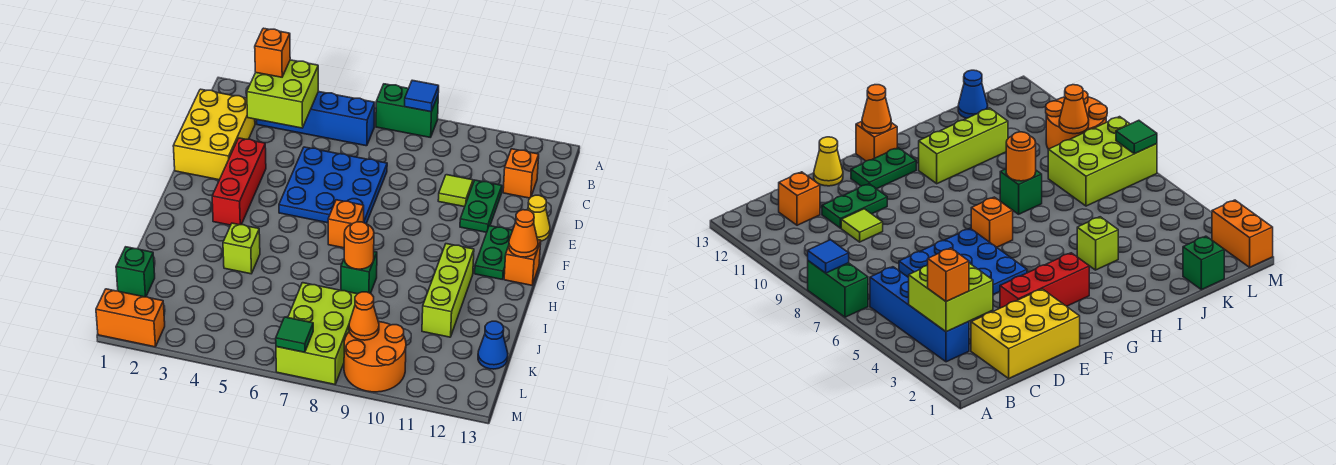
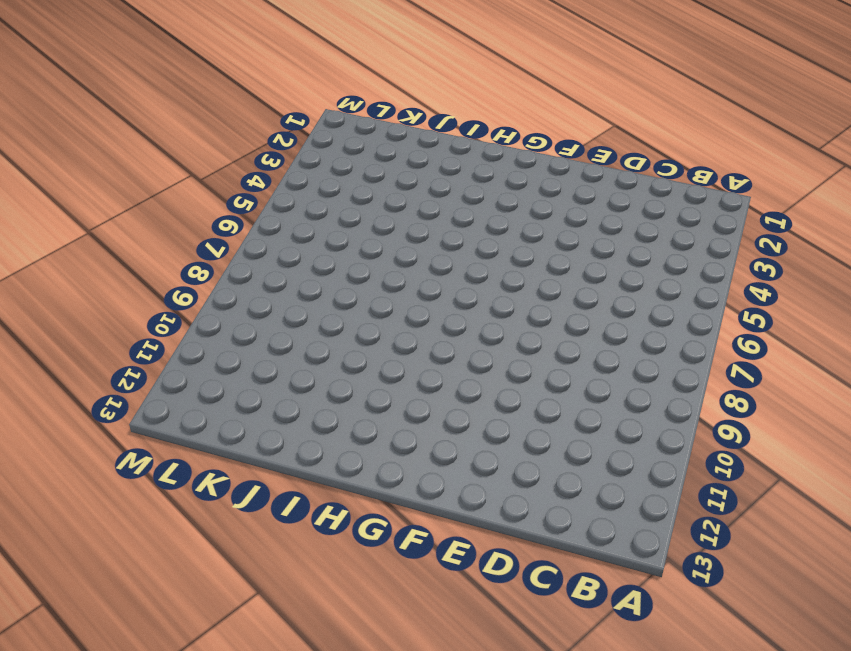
none -> green 1x2 brick [376,84,438,138]
none -> blue 1x4 brick [257,92,375,146]
none -> yellow 2x3 brick [173,89,255,180]

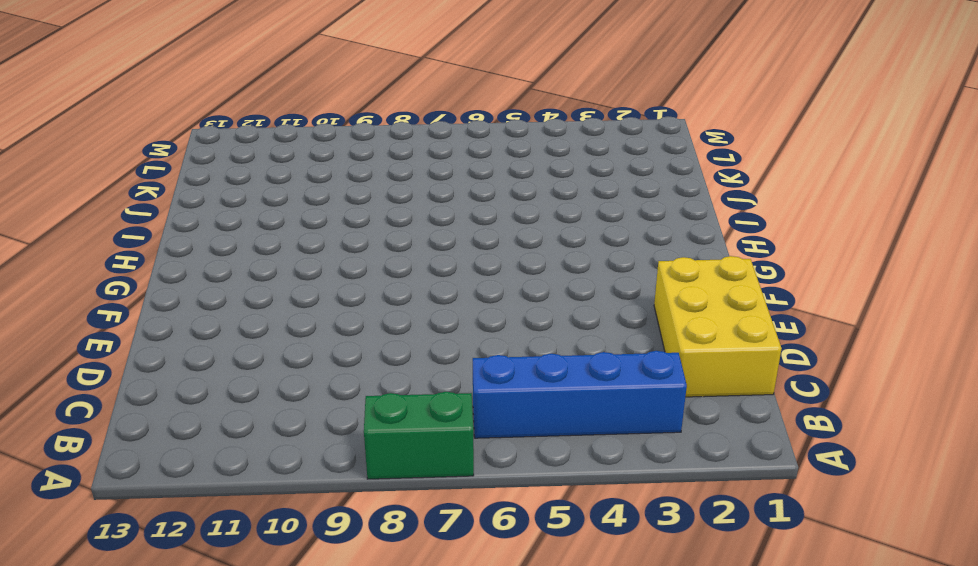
none -> orange 1x1 brick [503,149,539,198]
none -> blue 3x3 plate [279,147,387,223]
none -> lime 1x1 tile [438,175,473,207]

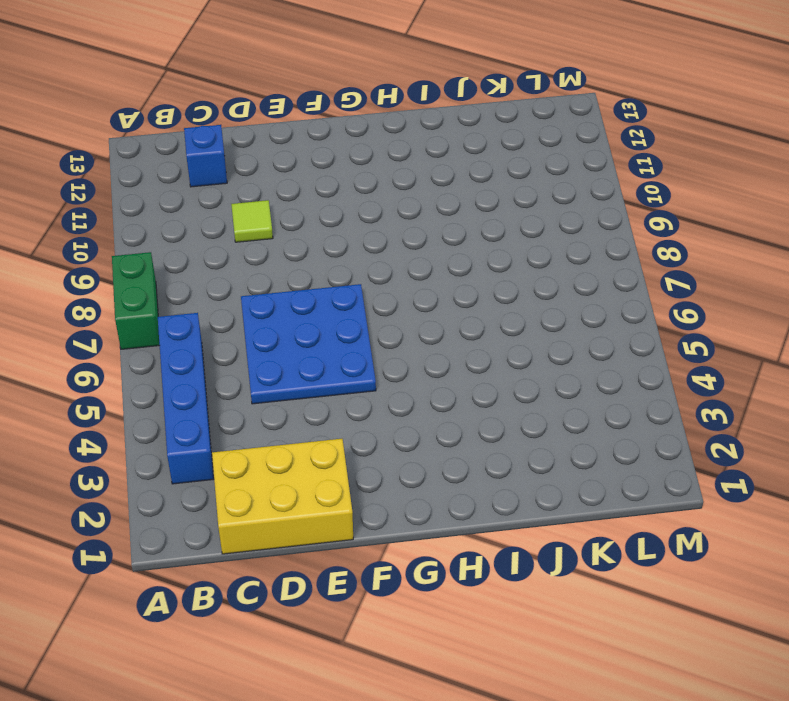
blue 1x1 brick [184,125,227,187] -> orange 1x1 brick [503,149,539,198]
none -> green 1x2 plate [460,180,502,232]
none -> red 1x3 brick [212,138,266,225]
none -> yellow 1x1 cone [527,195,550,241]

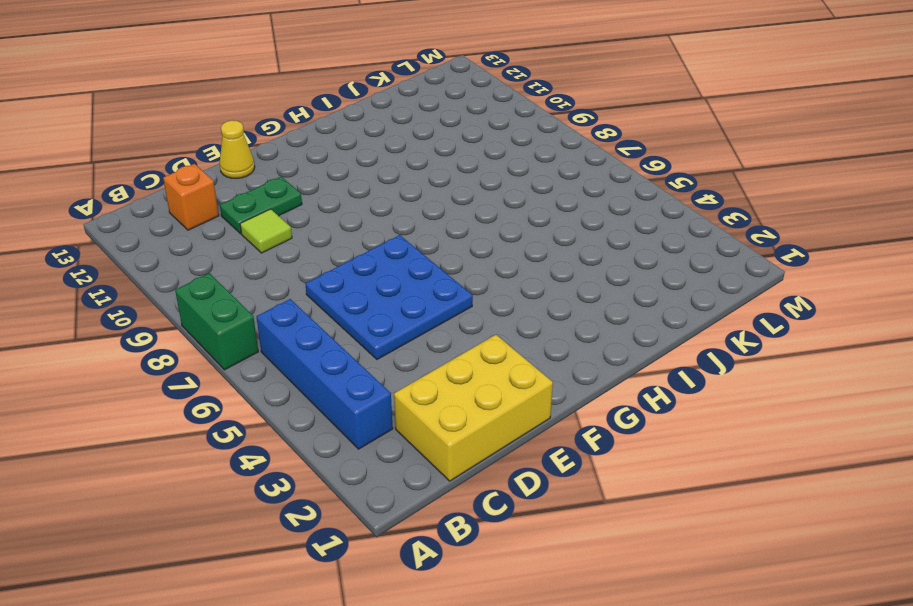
none -> red 1x3 brick [212,138,266,225]
none -> green 1x2 plate [475,226,513,280]
none -> orange 1x1 brick [328,200,364,248]

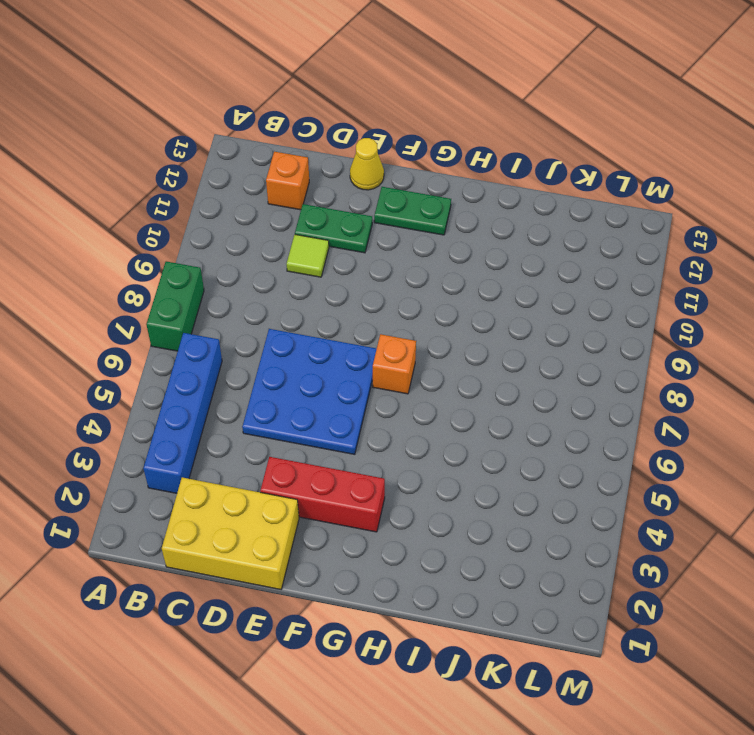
none -> orange 1x1 brick [504,240,541,285]
none -> lime 1x3 brick [422,244,474,337]
none -> lime 1x1 brick [223,223,260,274]

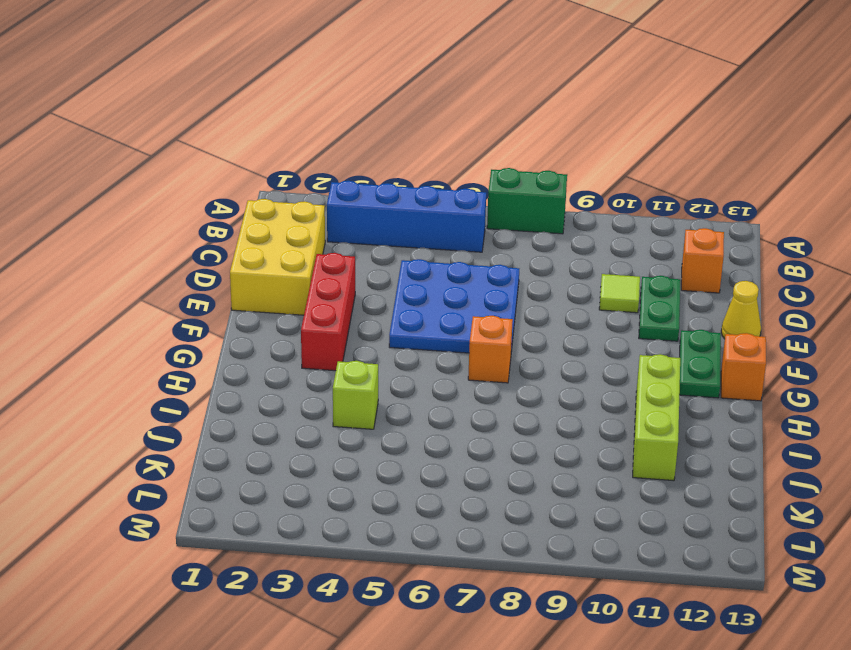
none -> green 1x1 brick [341,252,377,294]
none -> green 1x1 brick [116,247,155,297]
none -> lime 2x3 brick [276,283,357,384]

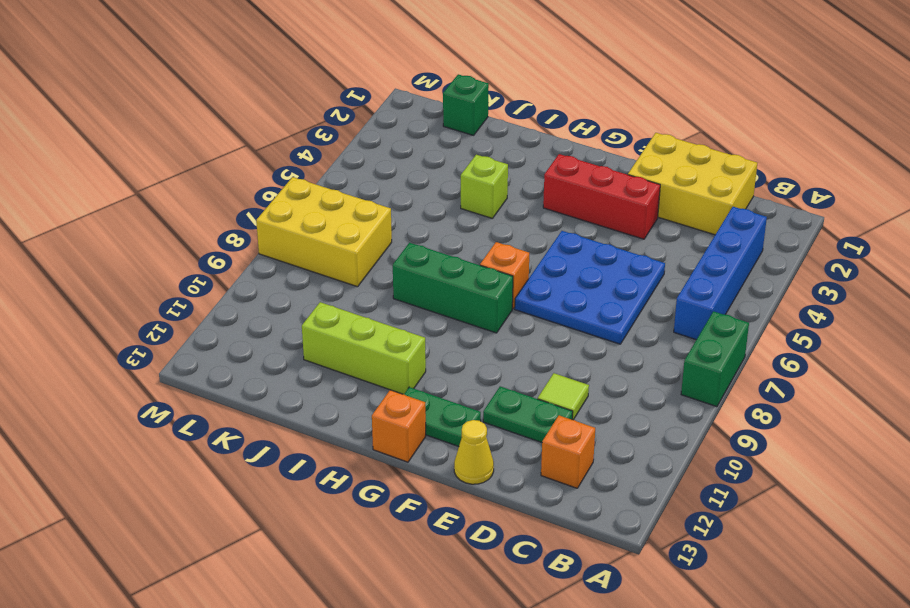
green 1x3 brick [393,243,513,333] -> green 1x1 brick [341,252,377,294]
yellow 2x3 brick [256,177,392,287] -> lime 2x3 brick [276,283,357,384]
none -> blue 1x1 cone [478,321,508,369]
none -> orange 2x2 round brick [344,322,406,392]
none -> orange 1x2 brick [96,289,165,347]

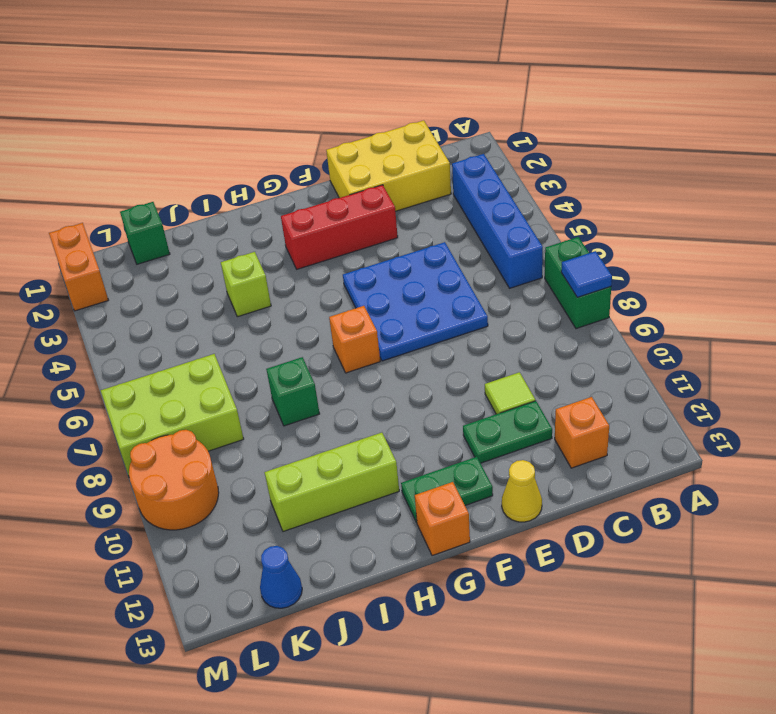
none -> lime 2x2 brick [247,60,318,128]
none -> orange 1x1 cone [509,210,538,257]
none -> orange 1x1 round brick [344,222,374,269]

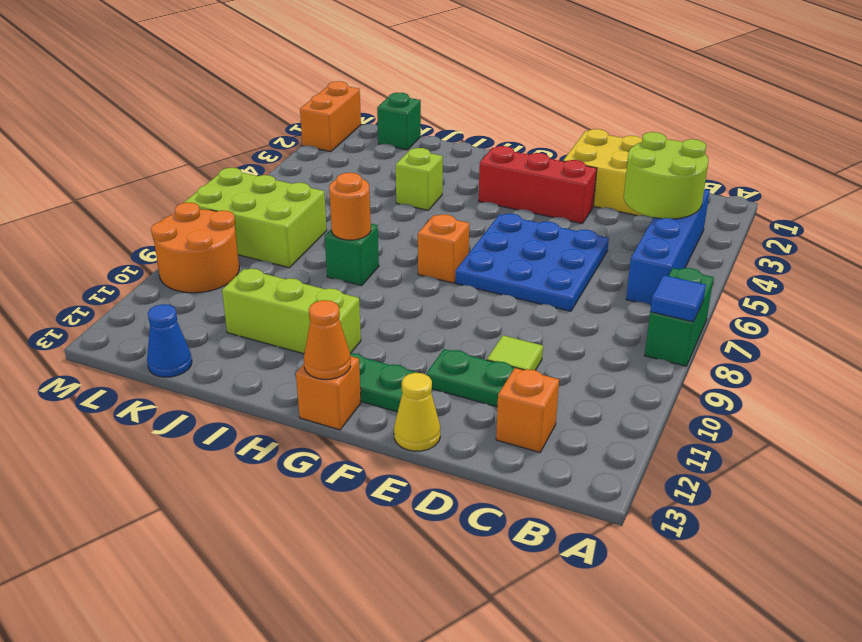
lime 2x2 round brick [624,132,708,219] -> lime 2x2 brick [247,60,318,128]
none -> orange 1x1 cone [349,292,379,340]
none -> green 1x1 tile [276,317,313,352]
none -> orange 1x1 brick [255,28,290,77]

